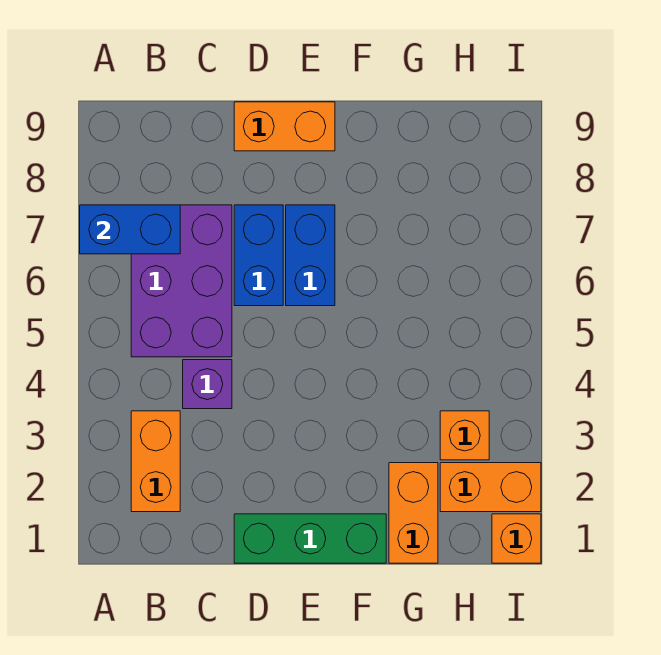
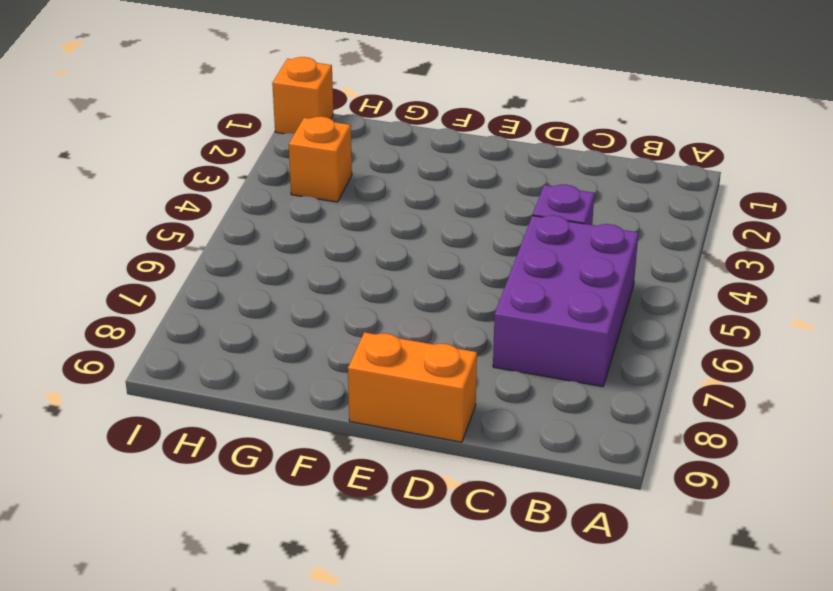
none -> orange 1x2 brick [131,411,180,512]
none -> green 1x3 brick [234,514,386,563]
none -> blue 1x2 brick [234,205,283,306]

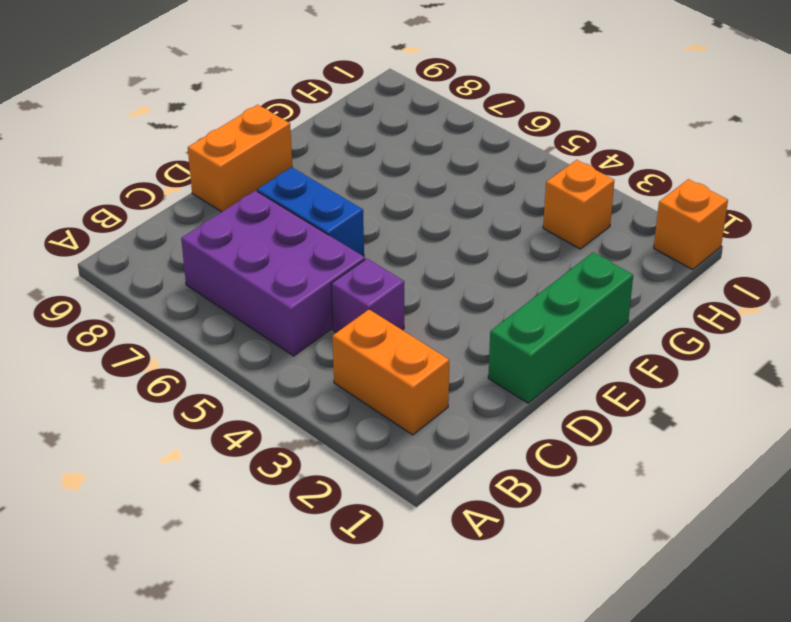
none -> blue 1x2 brick [286,205,335,306]
none -> orange 1x2 brick [389,463,438,563]
none -> orange 1x2 brick [440,463,541,512]

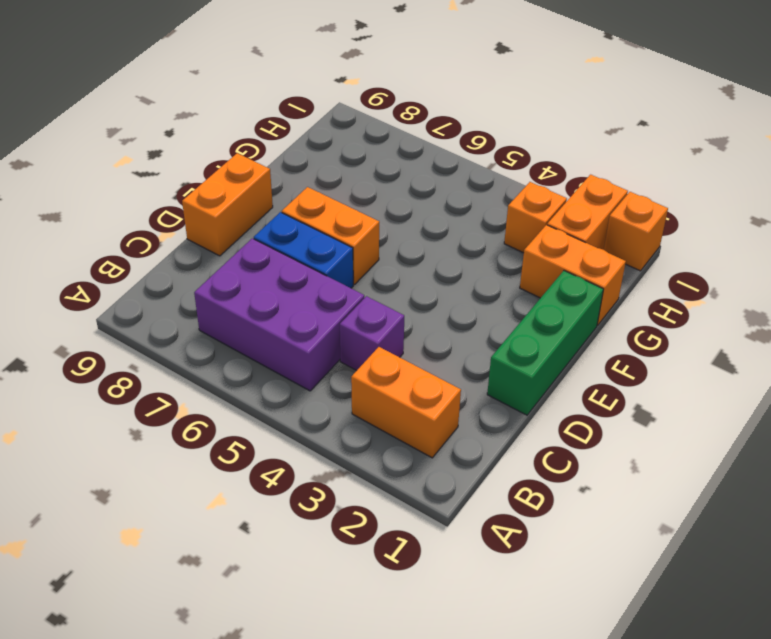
orange 1x2 brick [282,187,379,285] -> blue 1x2 brick [286,205,335,306]
none -> blue 1x2 brick [80,205,180,254]

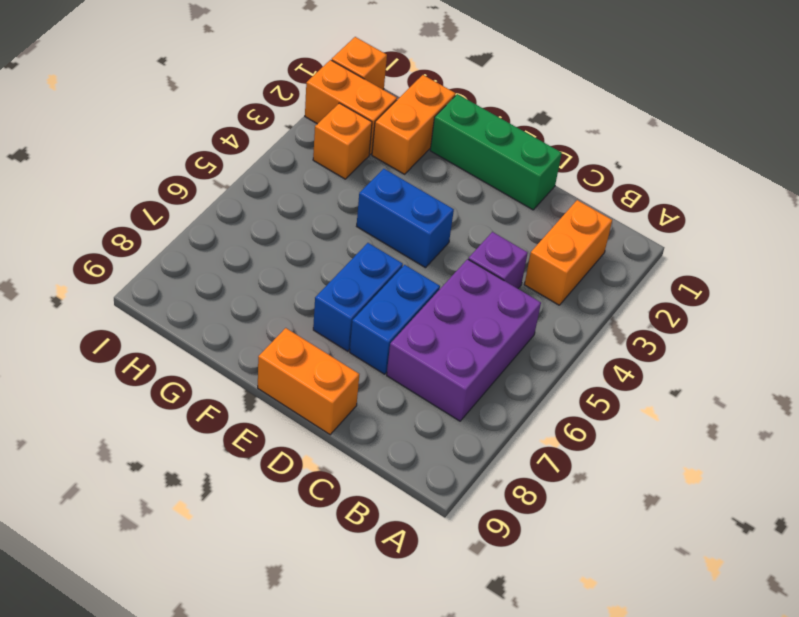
blue 1x2 brick [357,169,454,268] -> blue 1x2 brick moved to [80,205,180,254]

